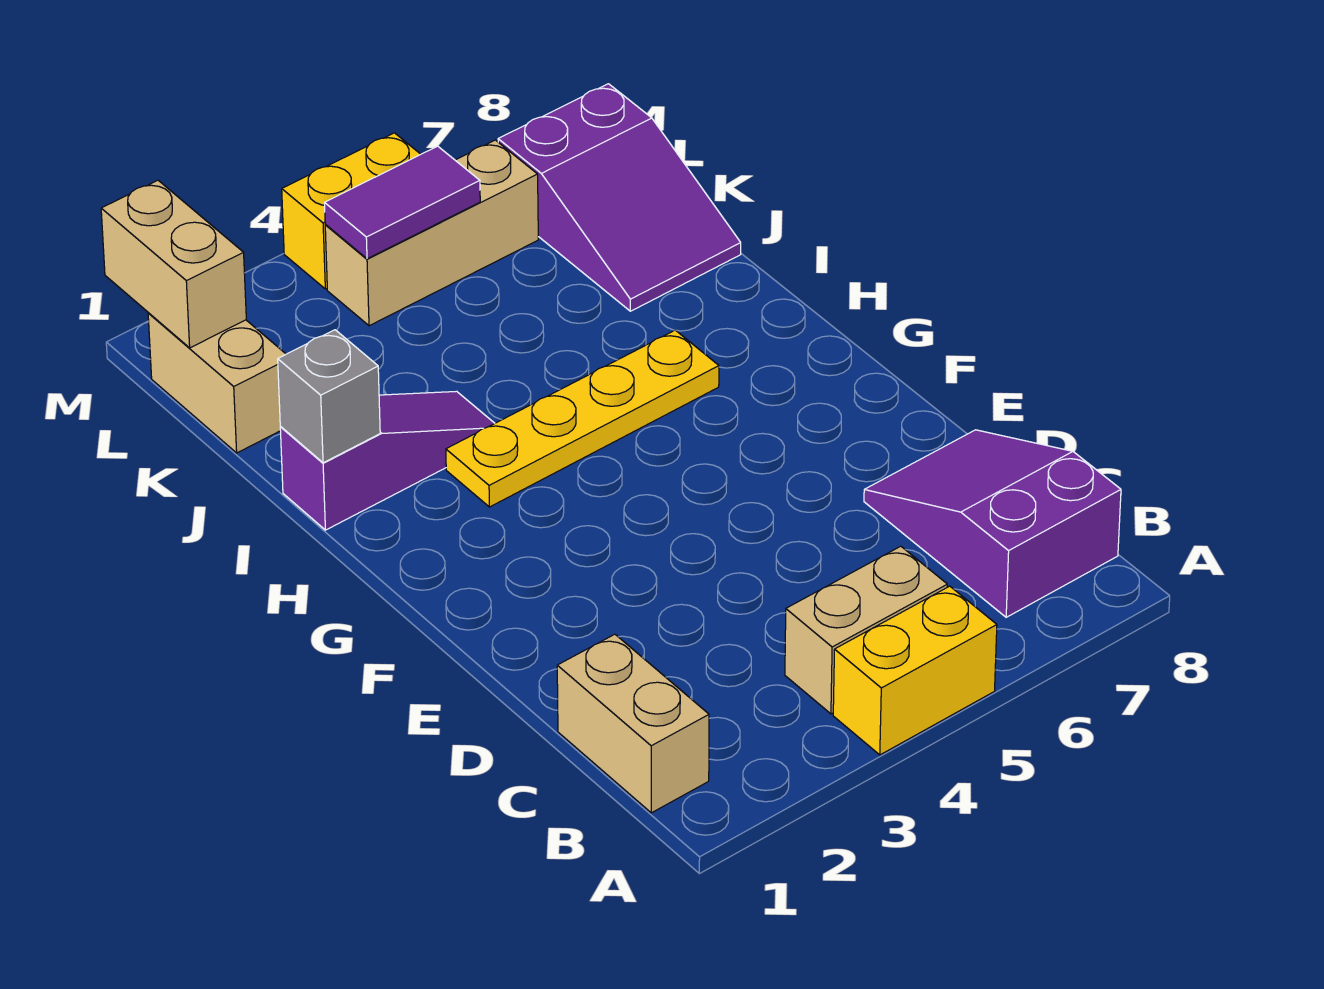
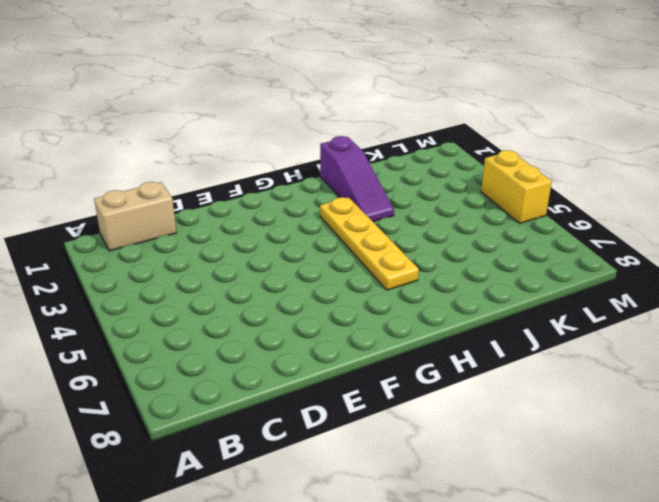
none -> yellow 1x2 brick [833,586,997,755]
none -> tan 1x2 brick [785,546,947,714]
none -> purple 2x3 slope [864,430,1121,617]

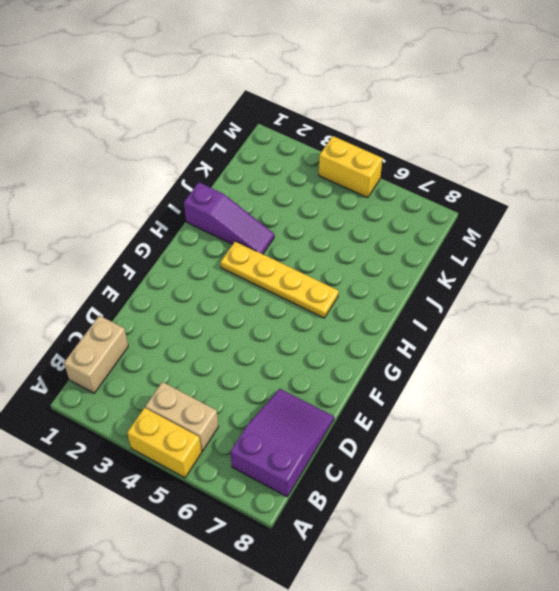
none -> purple 2x3 slope [498,84,741,311]
none -> tan 1x2 brick [148,313,286,453]
none -> tan 1x3 brick [325,140,538,326]

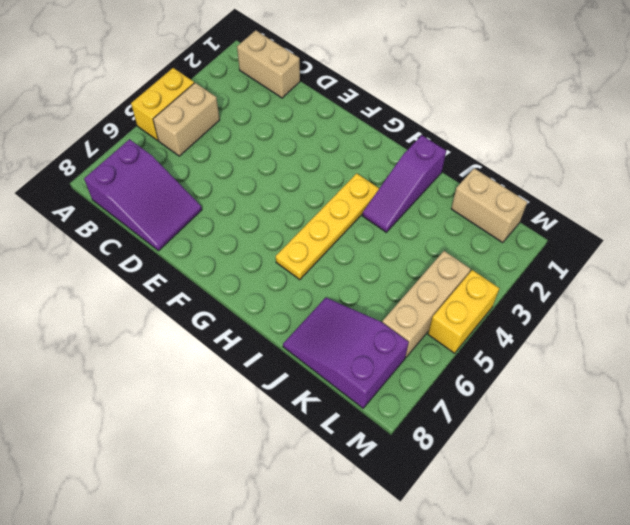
none -> grey 1x1 brick [278,330,380,463]
none -> tan 1x2 brick [101,180,246,348]
none -> purple 1x2 tile [325,146,480,259]

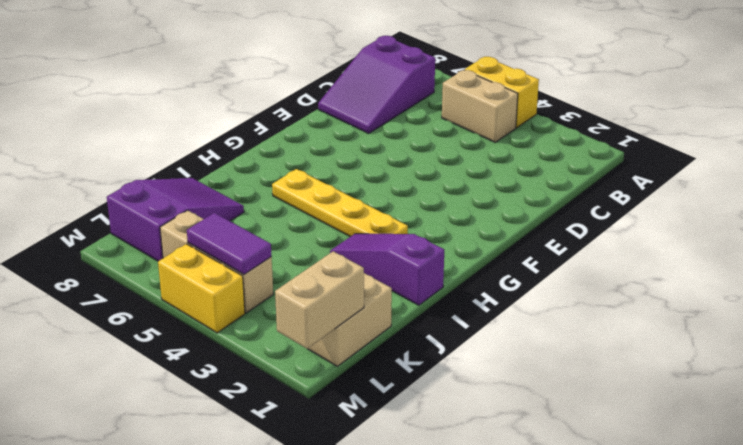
none -> tan 1x2 brick [557,634,709,813]
none -> grey 1x1 brick [278,330,380,463]

